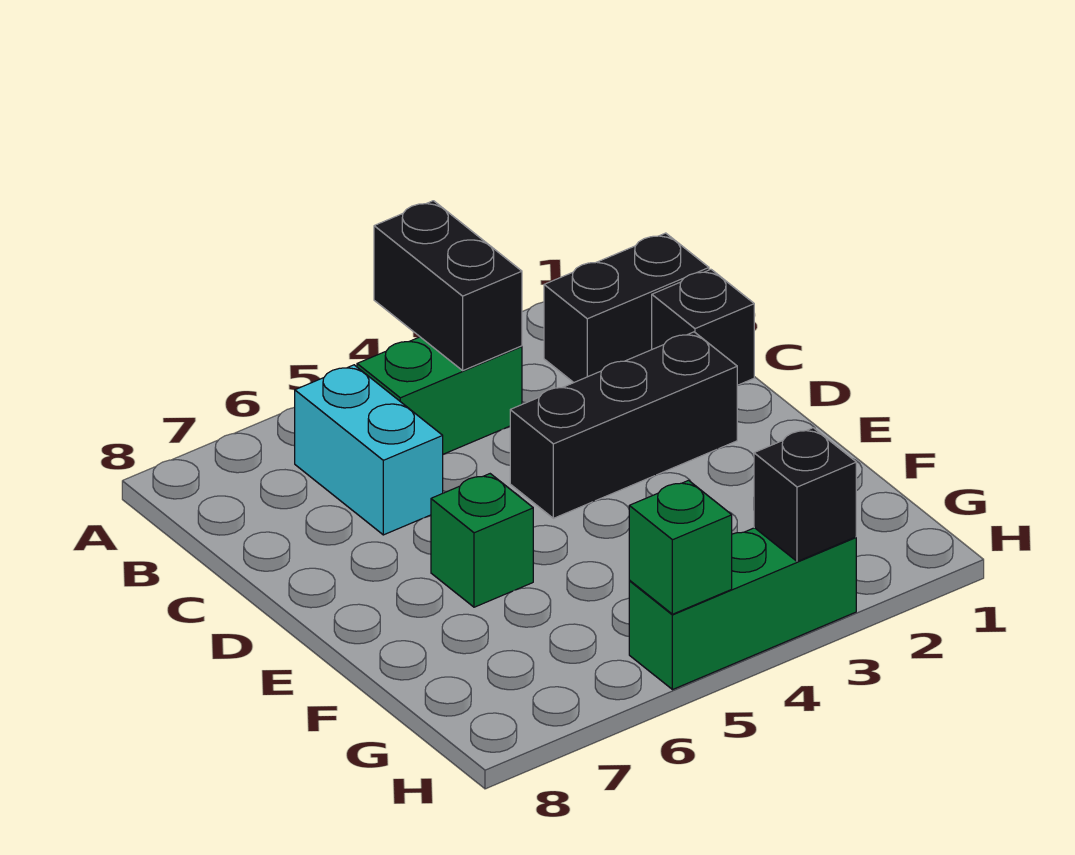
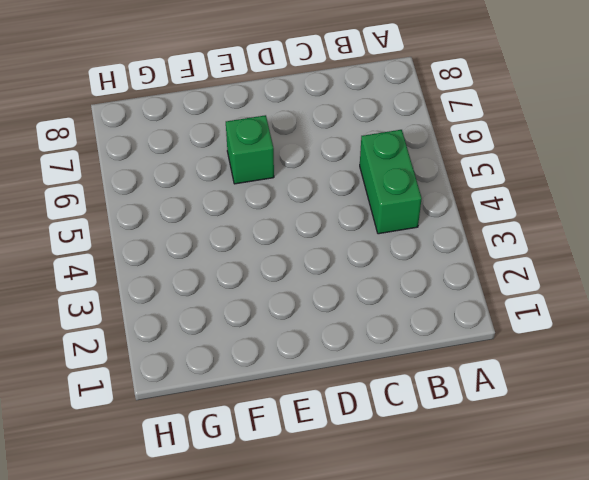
none -> black 1x2 brick [544,233,709,383]
none -> cyan 1x2 brick [295,365,443,535]

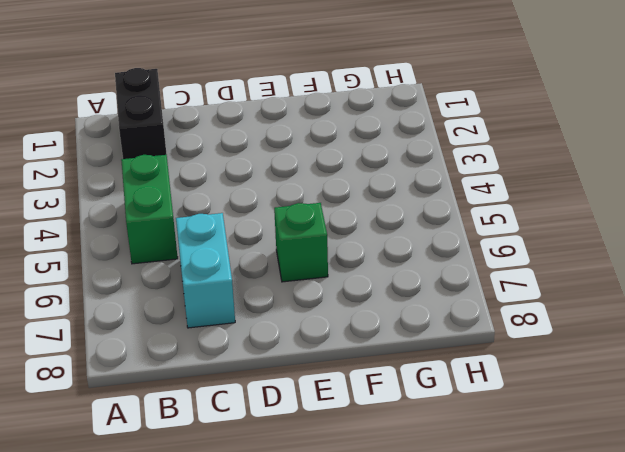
cyan 1x2 brick [176,213,235,328] -> cyan 1x2 brick turned to [295,365,443,535]
none -> black 1x1 brick [652,269,754,385]
none -> black 1x3 brick [510,332,737,518]

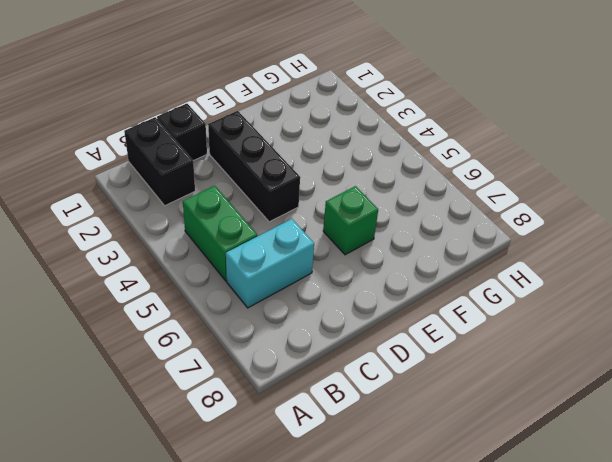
none -> green 1x3 brick [629,528,856,690]
none -> black 1x2 brick [374,201,522,370]

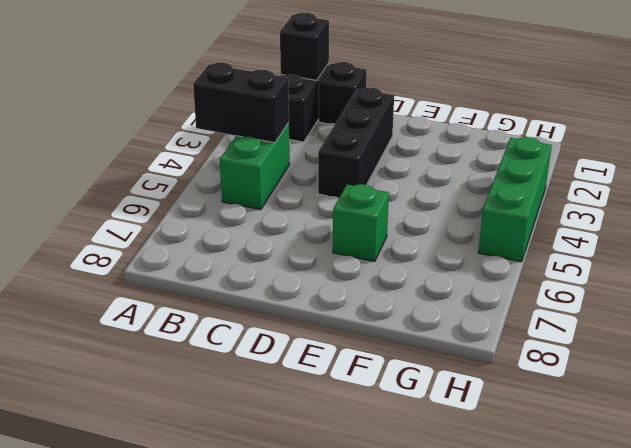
black 1x1 brick [280,13,329,80] -> black 1x1 brick moved to [754,428,856,562]
none -> cyan 1x2 brick [295,365,443,535]
none -> green 1x1 brick [629,480,732,614]

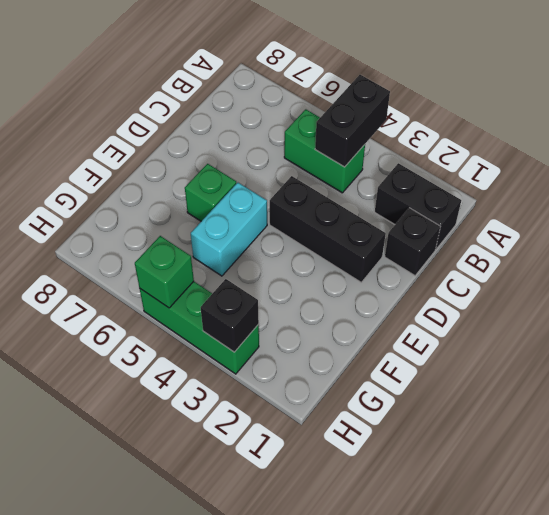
cyan 1x2 brick [191,183,267,276] -> cyan 1x2 brick moved to [295,365,443,535]

